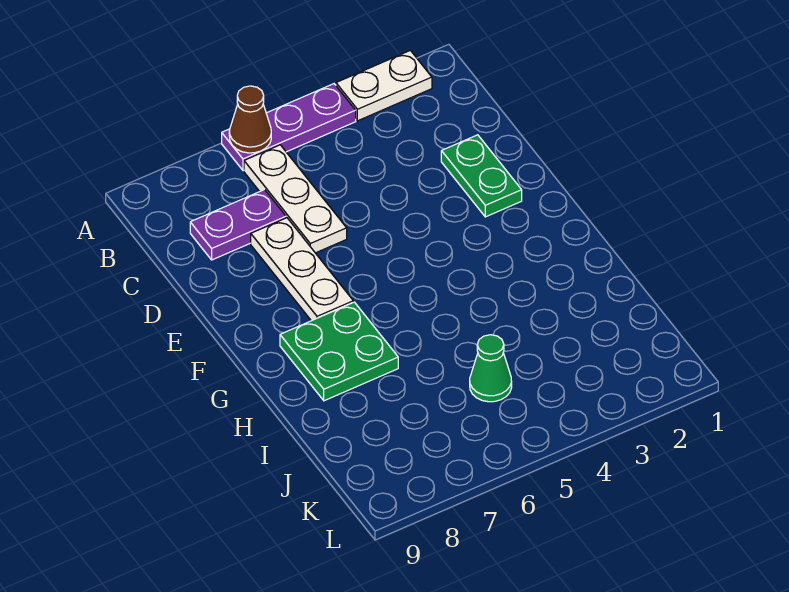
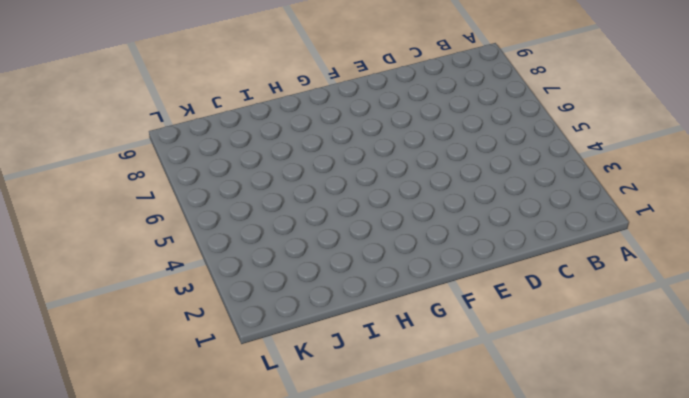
none -> white 1x2 plate [336,50,432,121]
none -> purple 1x3 plate [222,84,356,171]

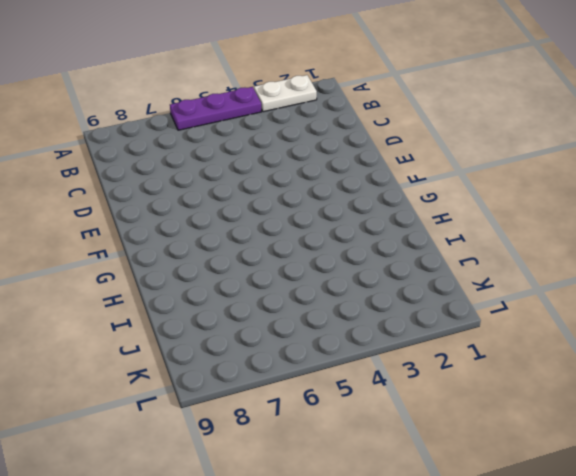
none -> white 1x3 plate [244,145,347,253]
none -> purple 1x2 plate [190,190,286,260]

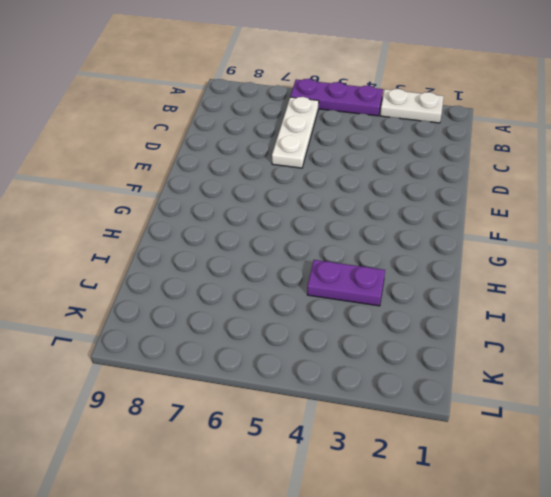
purple 1x2 plate [307,260,385,306] -> purple 1x2 plate moved to [190,190,286,260]
none -> green 1x2 plate [441,135,522,217]
none -> white 1x3 plate [251,218,353,321]

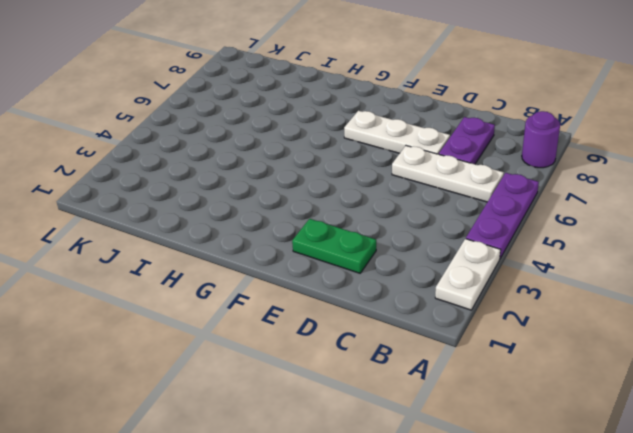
purple 1x1 round brick [522,111,560,168] -> none
none -> green 2x2 plate [280,302,398,401]
none -> green 1x1 cone [470,335,512,402]

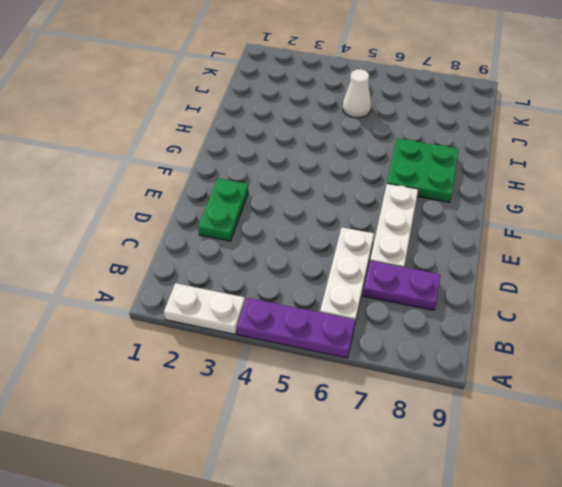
white 1x1 cone [343,69,371,118] -> green 1x1 cone [470,335,512,402]
none -> brown 1x1 cone [229,86,271,153]

